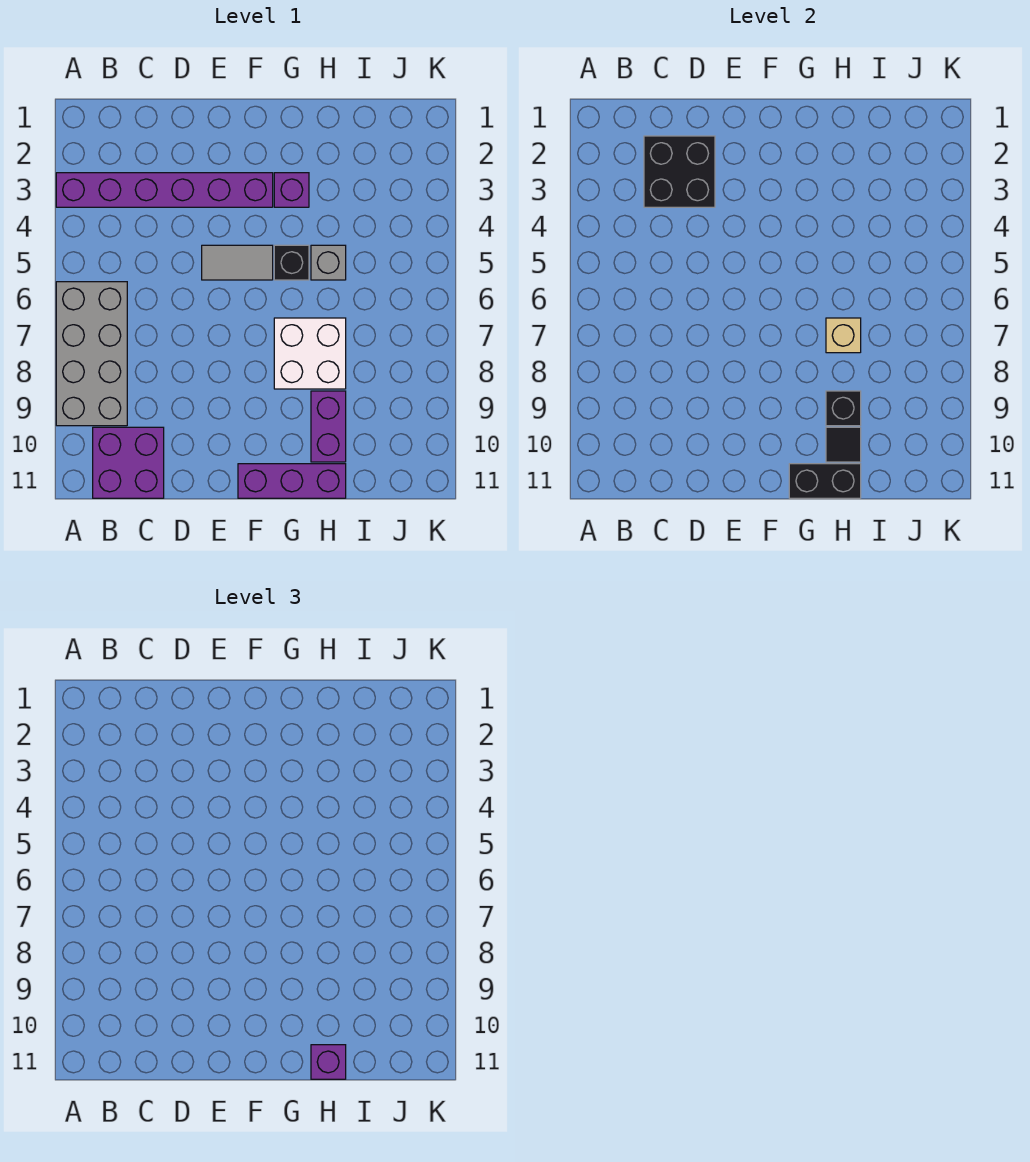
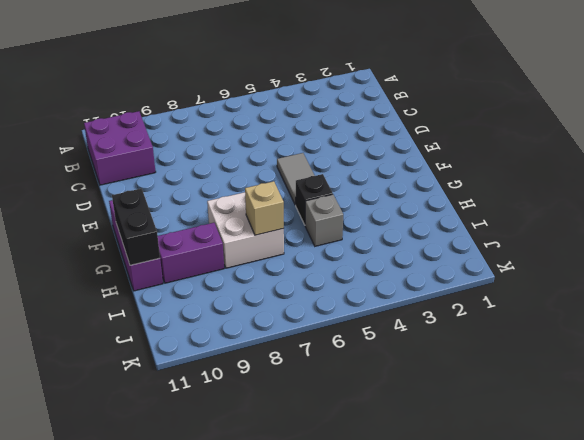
none -> purple 1x6 brick [56,173,273,207]
none -> grey 2x4 brick [56,282,127,426]
none -> purple 1x1 brick [274,173,309,207]

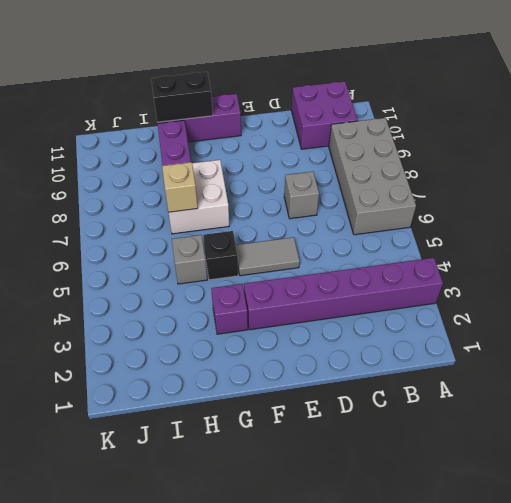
grey 1x1 brick [284,171,319,219] -> none
none -> black 2x2 brick [644,136,715,207]
none -> black 1x1 brick [826,391,861,426]
none -> black 1x1 tile [826,427,861,462]

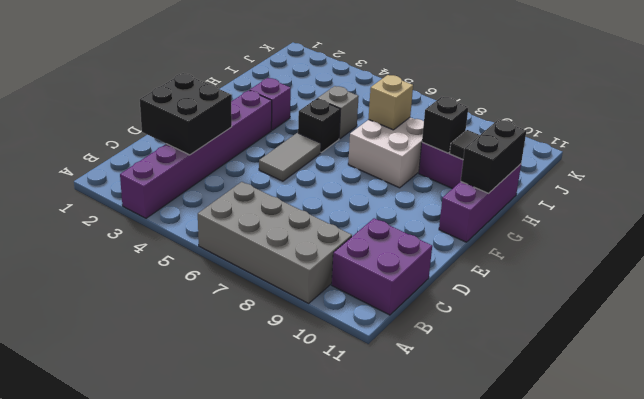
none -> purple 1x1 brick [311,1045,346,1079]

